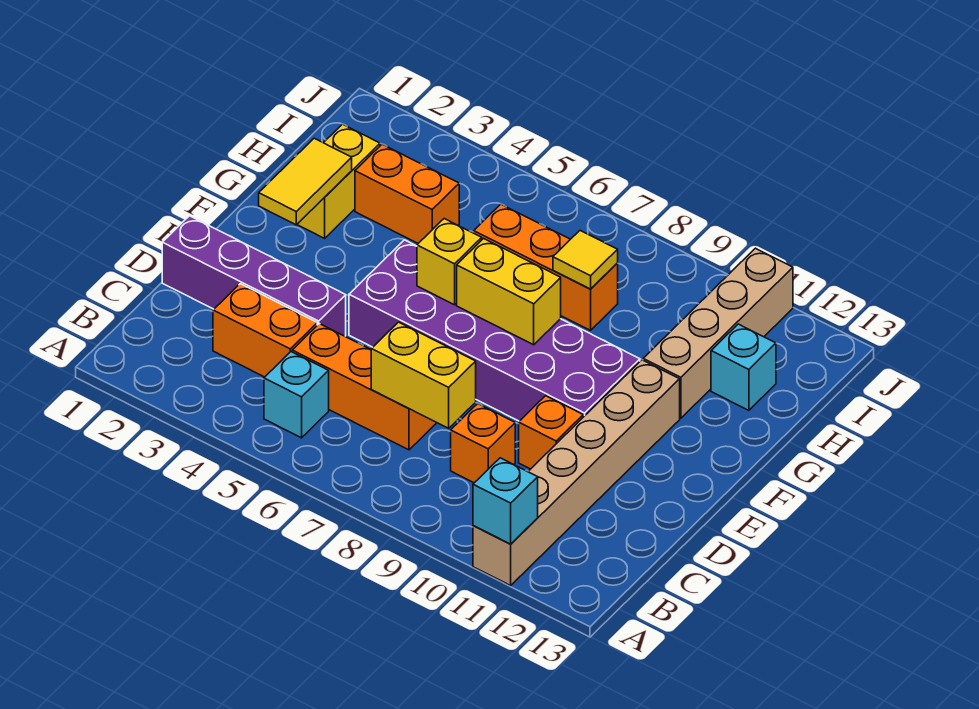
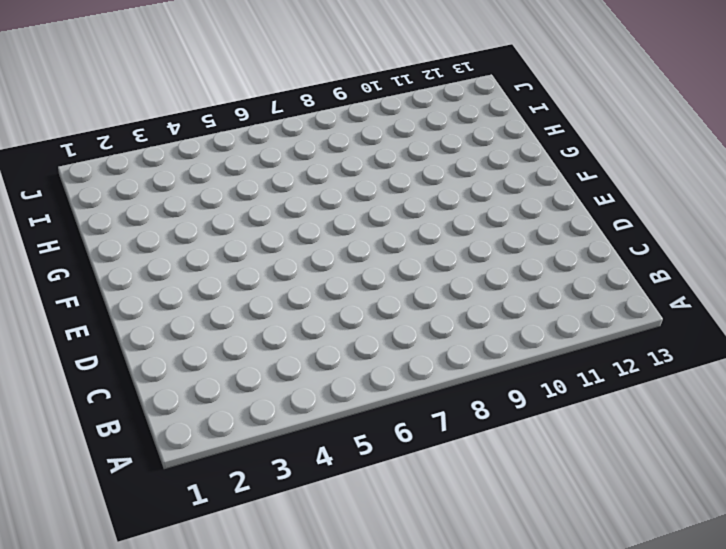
none -> tan 1x6 brick [473,360,680,586]
none -> cyan 1x1 brick [264,352,329,438]
none -> orange 1x2 brick [213,284,317,377]

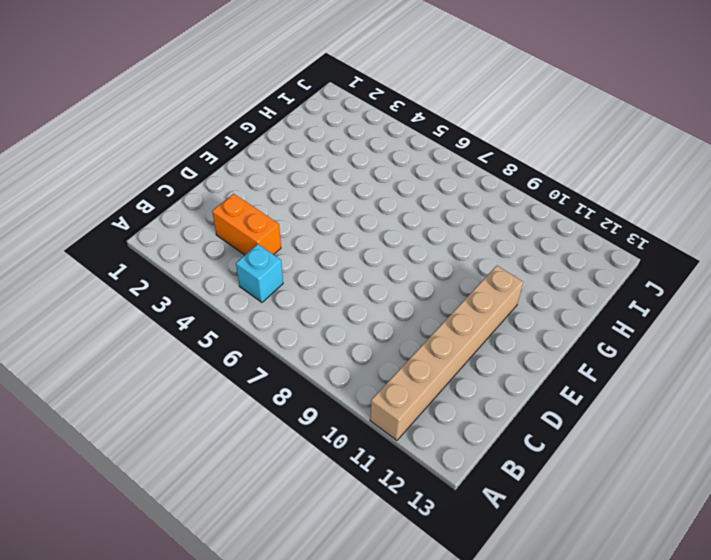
none -> orange 1x3 brick [292,324,436,450]
none -> orange 1x1 brick [451,404,515,483]
none -> purple 1x4 brick [162,216,346,336]

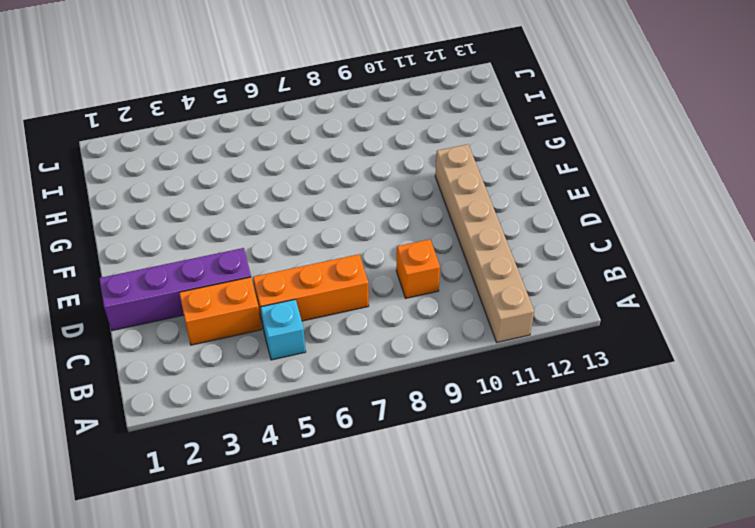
none -> orange 1x1 brick [519,396,583,469]
none -> purple 2x6 brick [349,240,640,421]
none -> yellow 1x2 brick [297,124,380,238]

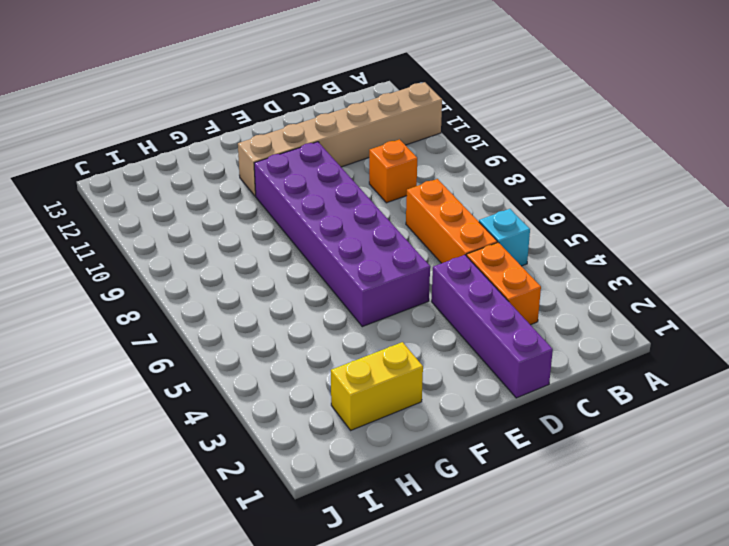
none -> orange 1x1 brick [519,396,583,469]
none -> tan 1x4 brick [643,248,793,418]
none -> orange 1x2 brick [355,144,459,243]

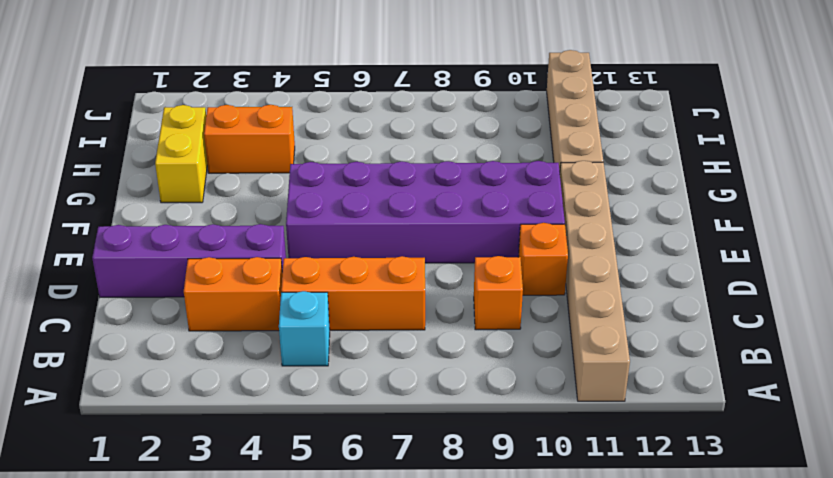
none -> orange 1x3 brick [474,204,618,330]
none -> cyan 1x1 brick [711,324,776,410]
none -> cyan 1x1 brick [473,458,538,544]

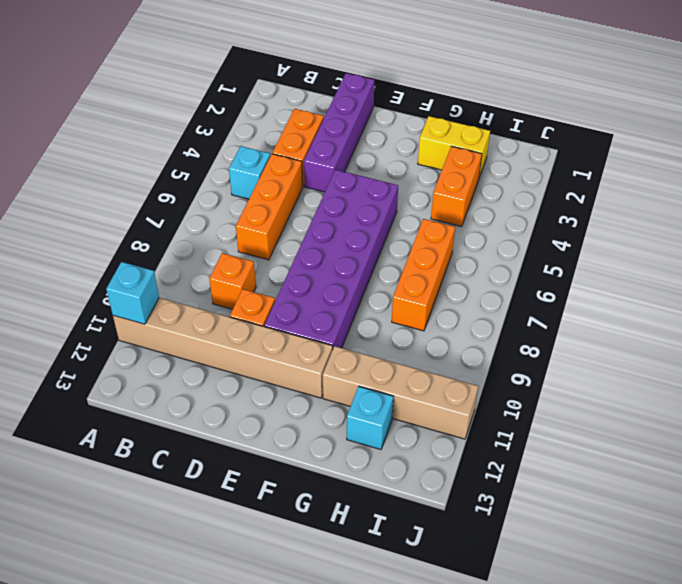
none -> yellow 1x2 brick [371,322,476,428]
none -> yellow 1x2 tile [259,138,352,225]
none -> yellow 1x1 brick [417,219,482,305]

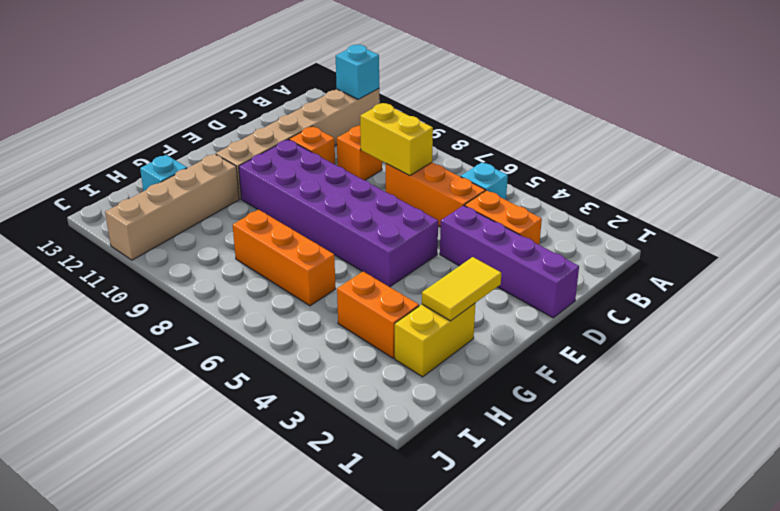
none -> yellow 1x1 brick [417,219,482,305]
none -> yellow 1x2 brick [457,238,561,345]
none -> yellow 1x1 tile [553,231,618,289]

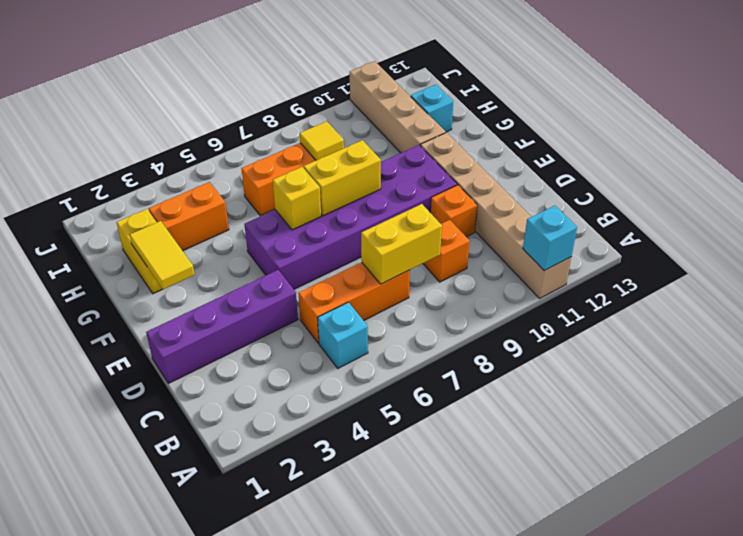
none -> orange 1x2 brick [213,284,317,377]

